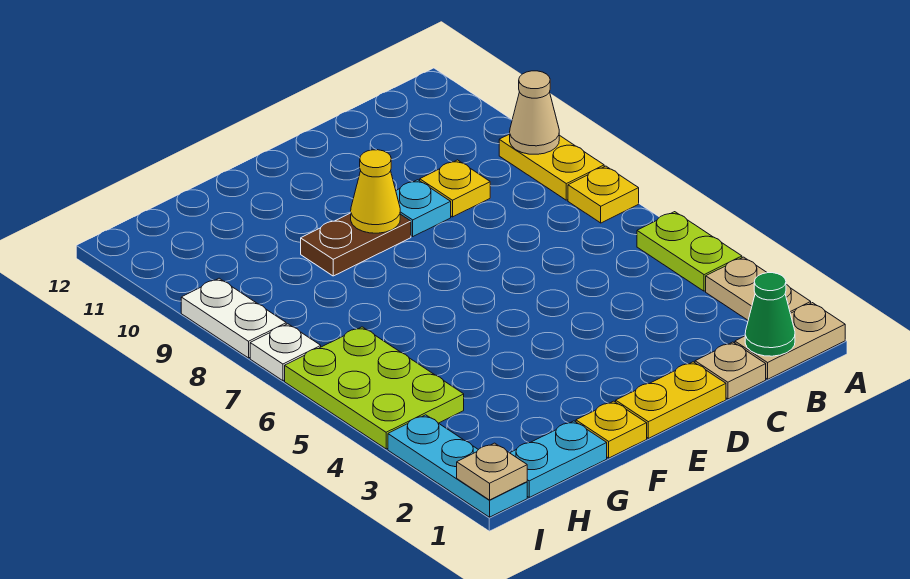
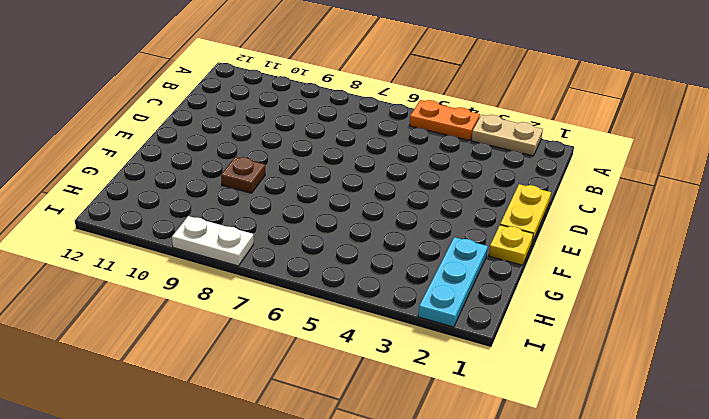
orange 1x2 plate [409,100,480,141] -> lime 1x2 plate [637,212,742,291]
brown 1x1 plate [221,157,265,193] -> brown 1x2 plate [301,213,411,276]
cyan 1x3 plate [418,237,488,327] -> cyan 1x3 plate turned to [388,415,527,517]
none -> tan 1x2 plate [735,303,845,379]
none -> yellow 1x1 plate [568,166,639,223]
none -> yellow 1x2 plate [499,134,604,200]

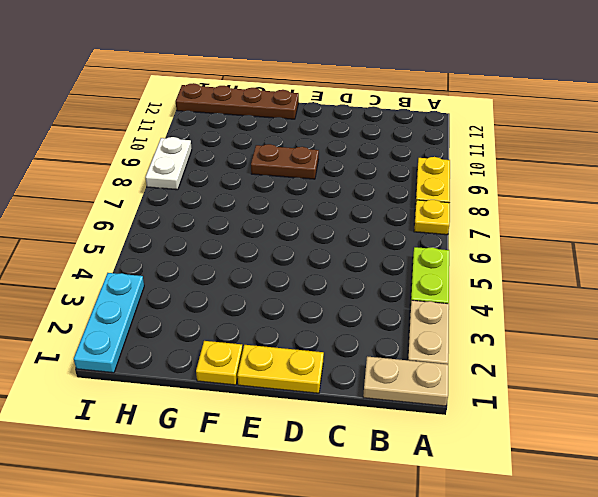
brown 1x4 plate [176,83,299,119] -> none
none -> tan 1x1 plate [695,342,766,399]
none -> yellow 1x1 plate [420,160,490,217]
none -> cyan 1x1 plate [396,180,451,236]

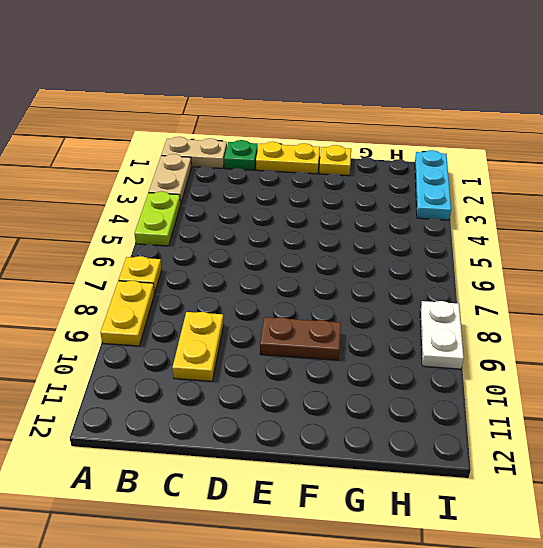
green 1x1 plate [224,140,258,170] -> tan 1x1 plate [695,342,766,399]
yellow 1x2 plate [172,312,224,381] -> yellow 1x1 plate [420,160,490,217]
none -> cyan 1x1 plate [396,180,451,236]
none -> cyan 1x2 plate [510,421,607,497]
none -> lime 2x3 plate [285,327,464,449]

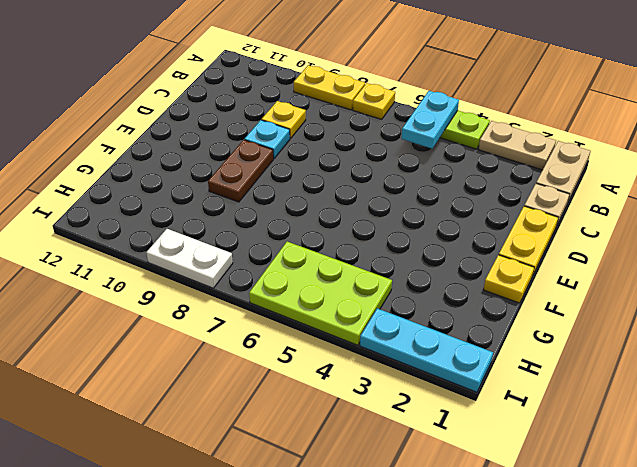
cyan 1x2 plate [401,91,459,149] -> cyan 1x2 plate moved to [510,421,607,497]
none -> white 1x1 plate [250,324,321,381]
none -> tan 1x1 cone [510,71,559,154]
none -> green 1x1 cone [745,273,795,356]

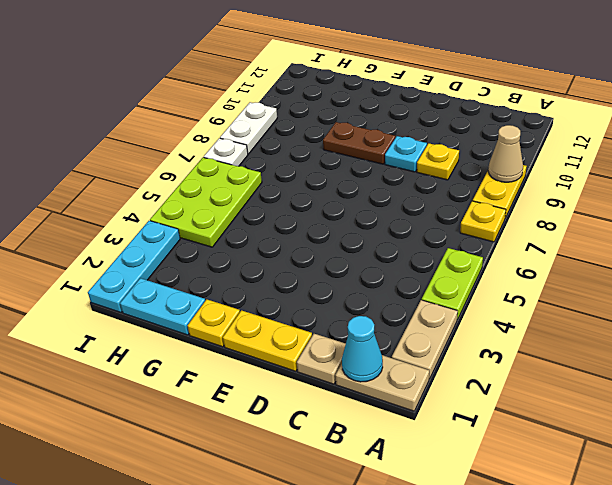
cyan 1x1 cone [342,316,383,382] -> green 1x1 cone [745,273,795,356]
none -> yellow 1x1 cone [351,150,400,233]
none -> tan 1x1 plate [457,443,527,500]

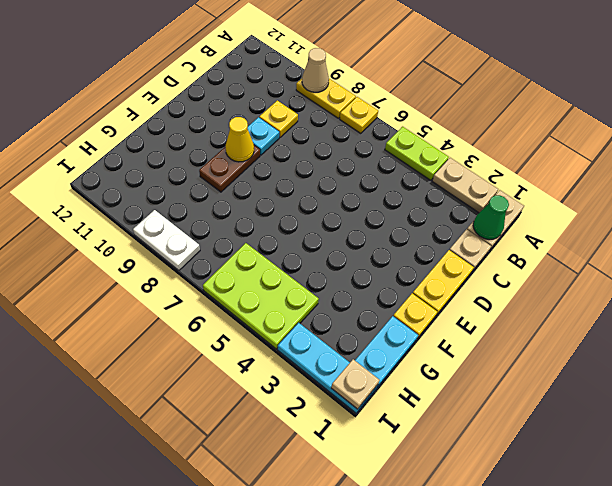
none -> white 1x1 plate [250,324,321,381]

